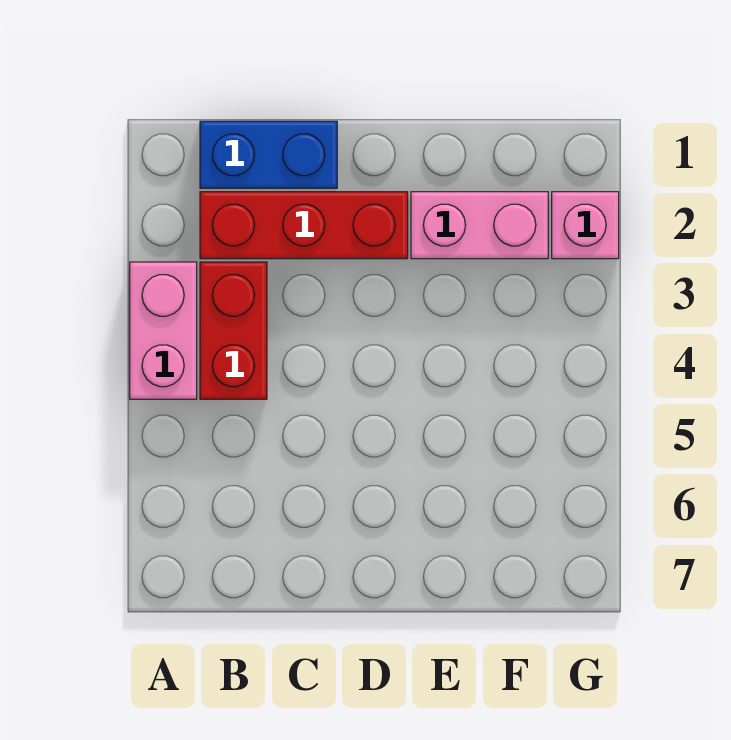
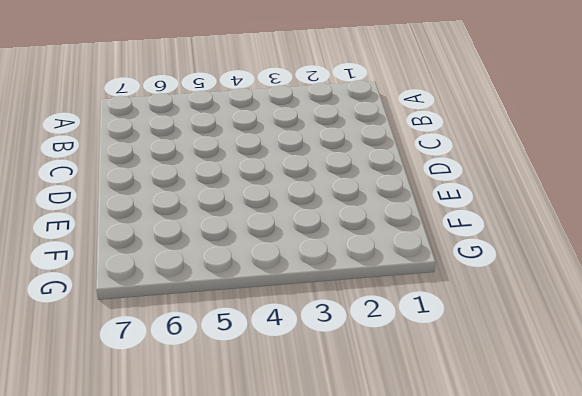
none -> pink 1x2 brick [130,262,197,399]
none -> blue 1x2 brick [200,121,337,188]

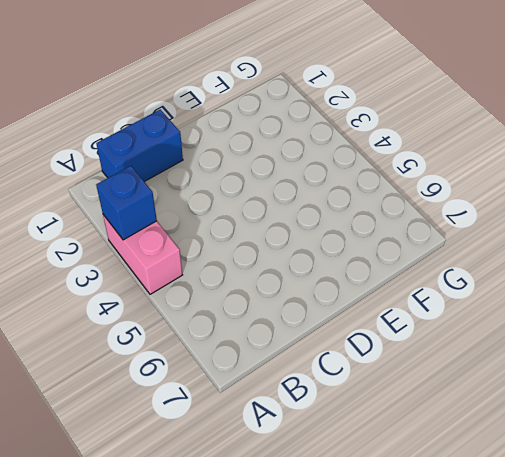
blue 1x1 brick [96,166,157,240] -> none
none -> red 1x3 brick [200,192,408,259]
none -> red 1x2 brick [200,262,267,399]

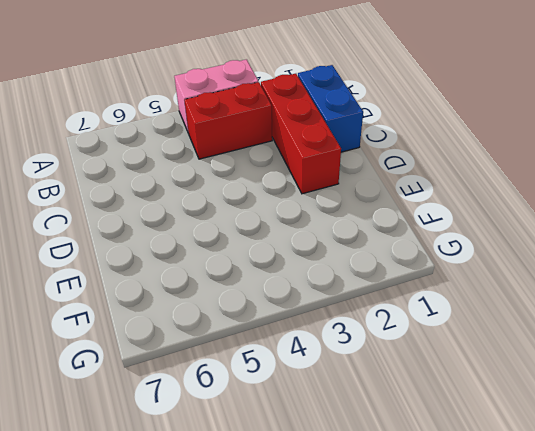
none -> pink 1x2 brick [411,192,548,259]
none -> pink 1x1 brick [552,192,619,259]

